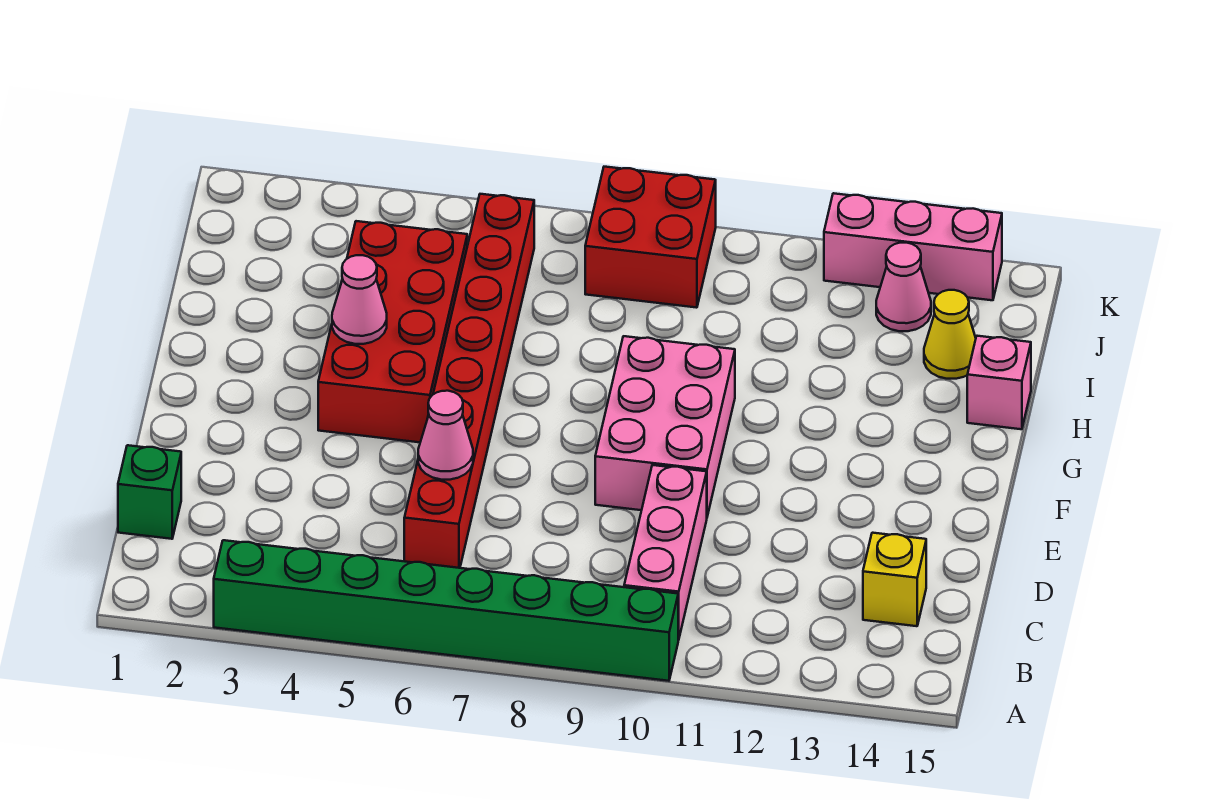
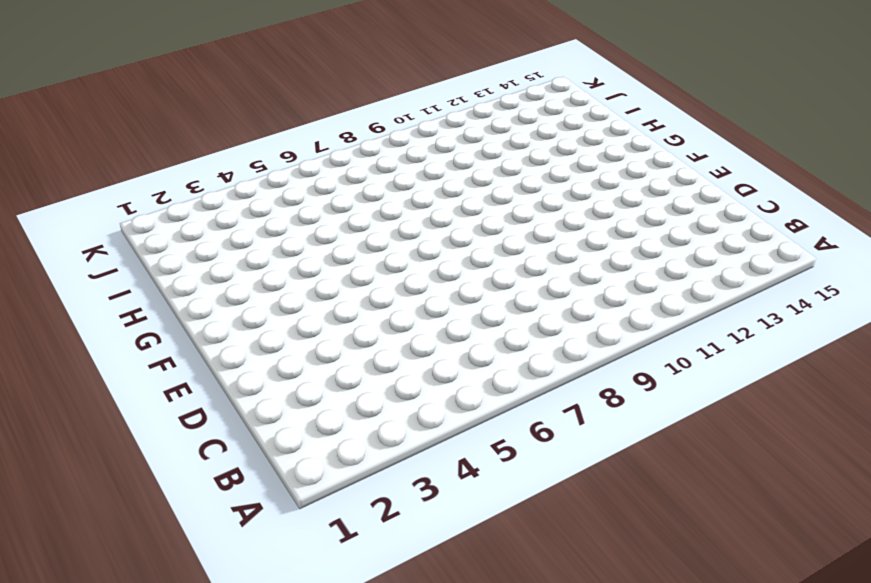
none -> green 1x8 brick [214,540,678,681]
none -> pink 1x3 brick [624,465,707,640]
none -> green 1x1 brick [118,445,181,539]

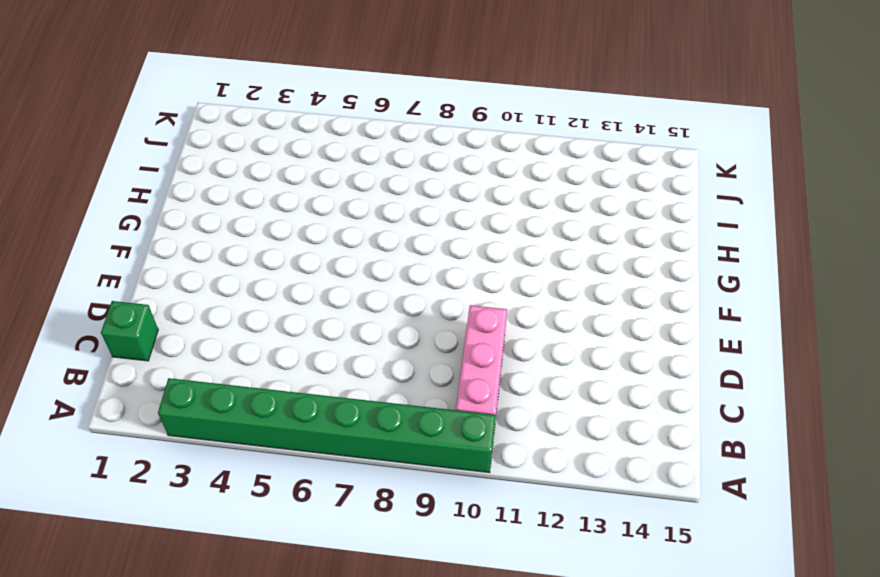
none -> red 1x8 brick [404,194,534,568]
none -> yellow 1x1 brick [863,533,926,626]
none -> pink 2x3 brick [595,336,735,516]

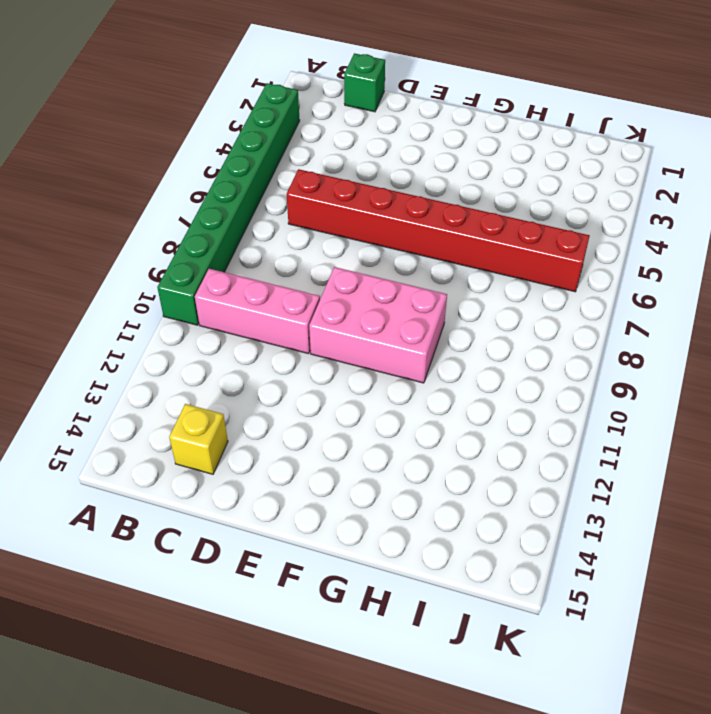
none -> red 2x4 brick [318,221,467,442]
none -> pink 1x1 brick [967,336,1031,429]
none -> yellow 1x1 cone [924,290,976,379]

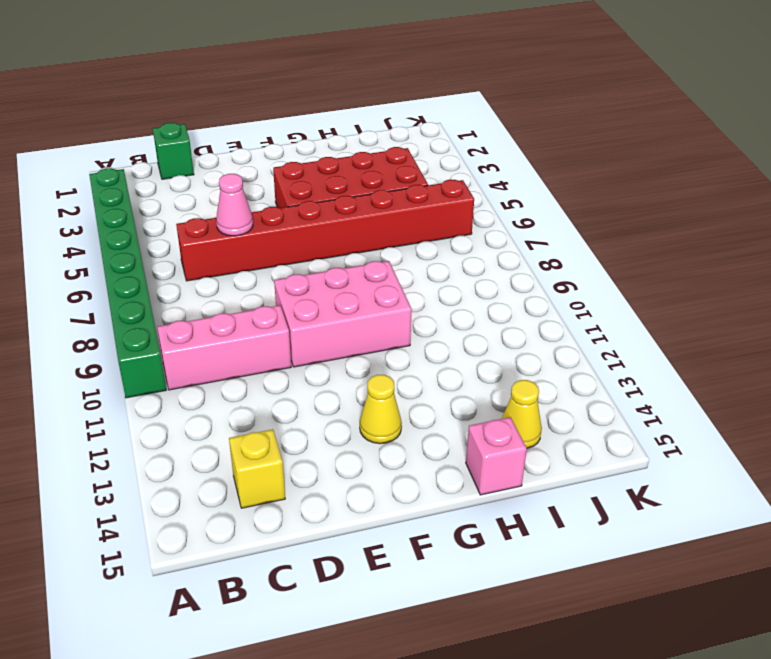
yellow 1x1 cone [360,375,402,444] -> none
none -> red 2x2 brick [585,167,716,308]
none -> pink 1x1 cone [876,243,931,331]
none -> pink 1x3 brick [824,193,1002,300]

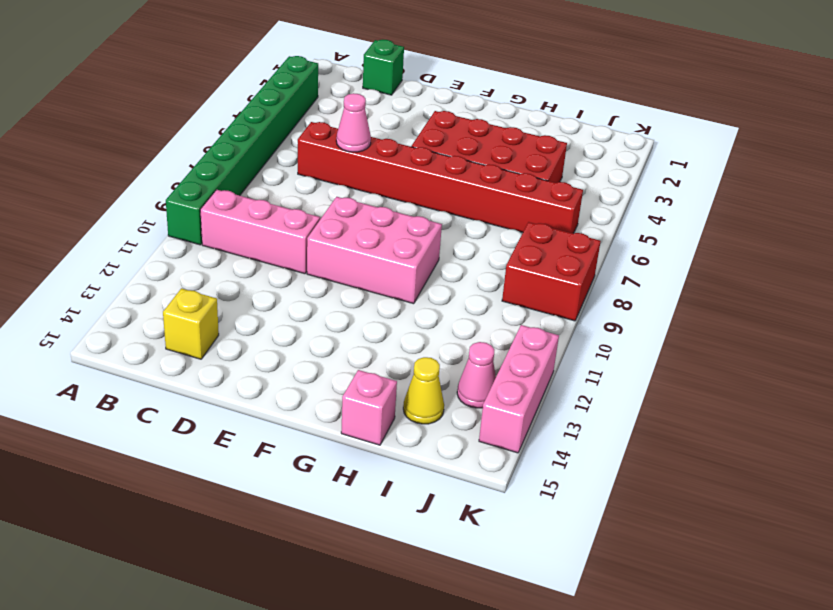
none -> pink 1x1 cone [332,255,387,344]

